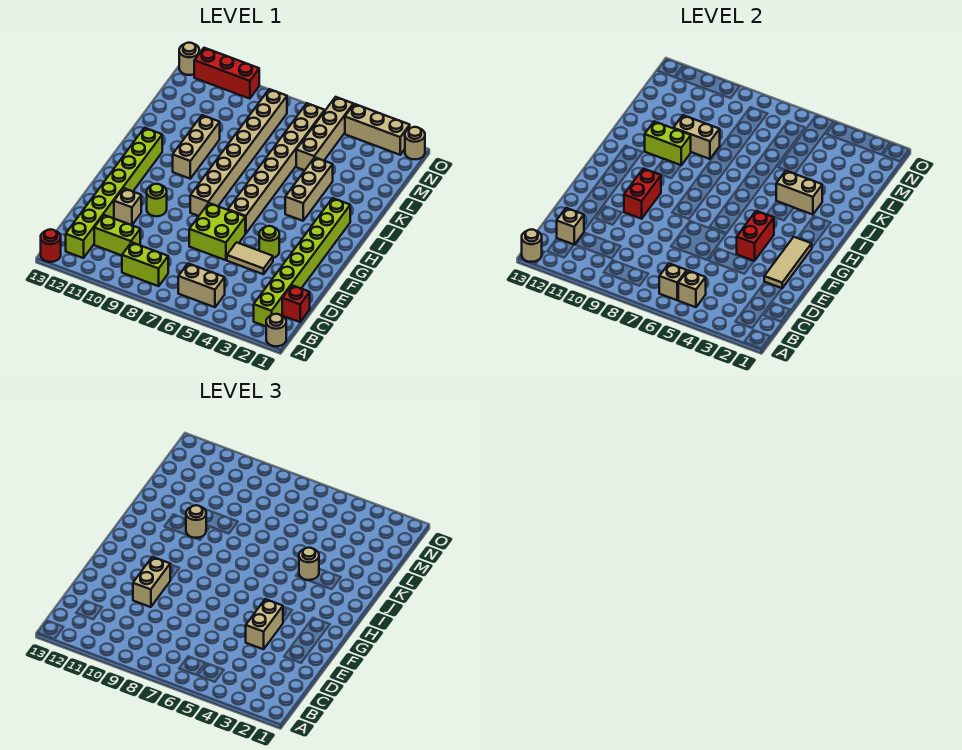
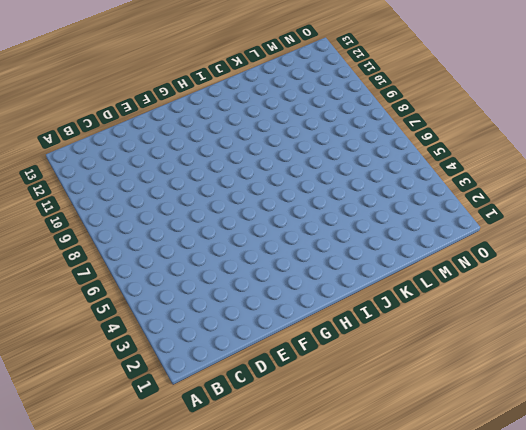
none -> tan 1x1 round brick [266,314,286,346]
none -> red 1x1 round brick [41,229,61,262]
none -> lime 1x8 brick [254,198,350,326]
none -> tan 1x2 brick [178,264,225,307]

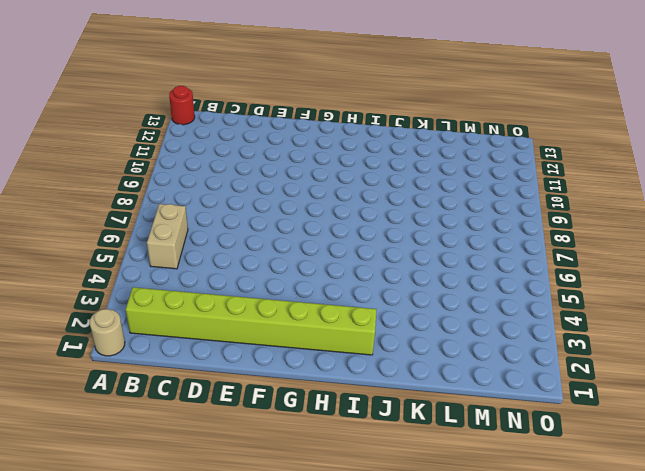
none -> lime 1x2 brick [122,242,168,286]
none -> lime 1x8 brick [66,128,162,258]
none -> red 1x1 brick [282,285,310,322]
none -> lime 1x2 brick [94,215,140,255]

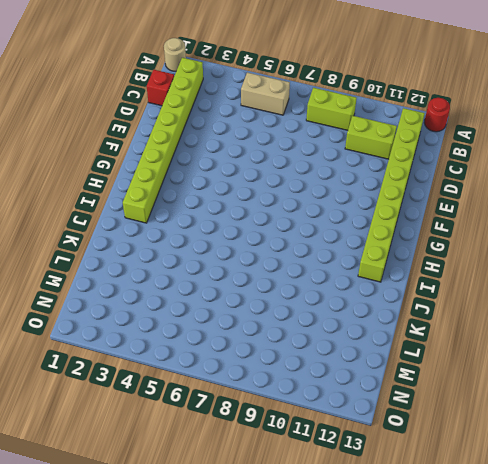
none -> tan 1x2 tile [227,242,273,274]
none -> lime 2x2 brick [189,203,245,260]
none -> tan 1x1 brick [114,188,141,225]
none -> lime 1x1 round brick [259,226,279,258]

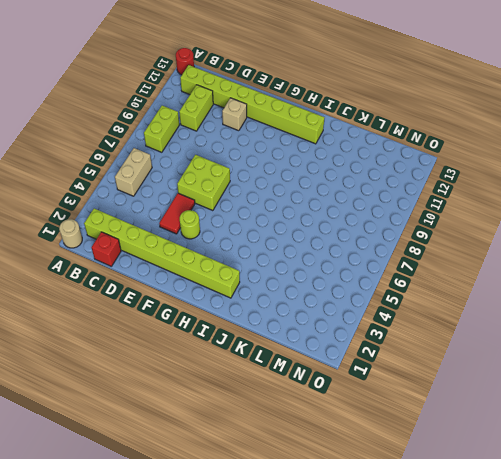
red 1x2 tile [159,193,195,234] -> tan 1x2 tile [227,242,273,274]
none -> lime 1x1 round brick [147,184,167,216]
none -> tan 1x8 brick [228,103,325,234]
none -> tan 1x8 brick [190,89,287,216]
none -> tan 1x3 brick [285,157,333,221]

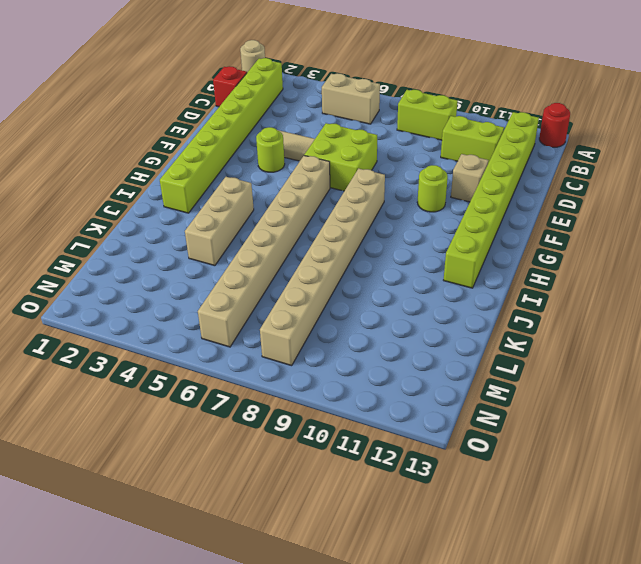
none -> tan 1x3 brick [173,115,220,179]
none -> tan 1x4 brick [296,97,353,170]
none -> tan 1x1 round brick [405,127,425,159]
none -> tan 1x3 brick [345,104,410,155]

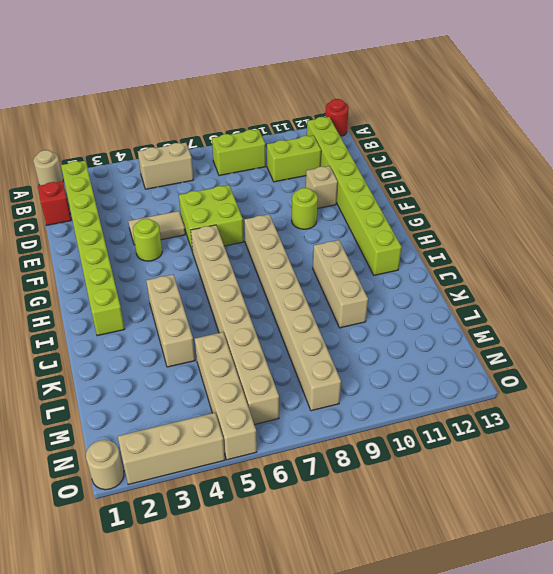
none -> red 1x3 brick [194,48,259,99]
none -> tan 1x1 round brick [179,43,199,75]
none -> tan 1x1 round brick [522,229,542,262]
none -> tan 1x1 brick [678,271,706,307]

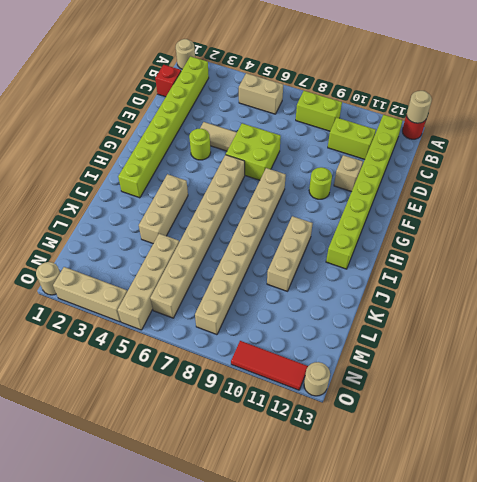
red 1x3 tile [231,341,308,390] -> red 1x3 brick [194,48,259,99]
none -> tan 1x1 brick [678,271,706,307]
none -> tan 1x1 brick [659,264,687,300]
none -> tan 1x1 brick [557,208,584,244]
none -> tan 1x3 tile [764,237,812,288]

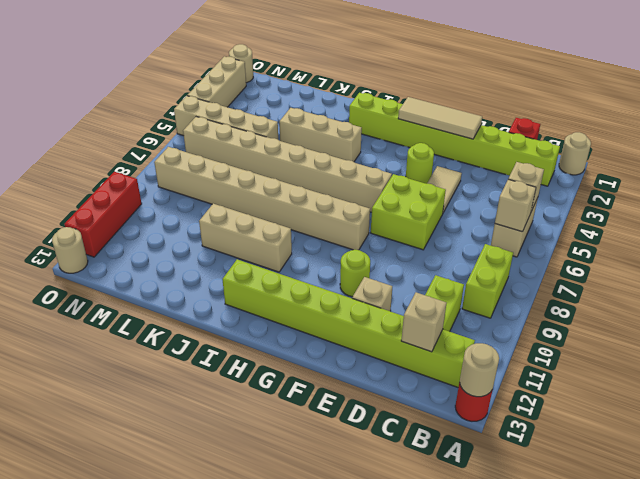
none -> red 1x2 brick [737,211,774,261]
none -> red 1x2 brick [624,169,661,219]
none -> tan 1x2 brick [776,171,822,215]
none -> lime 1x2 brick [645,121,691,165]

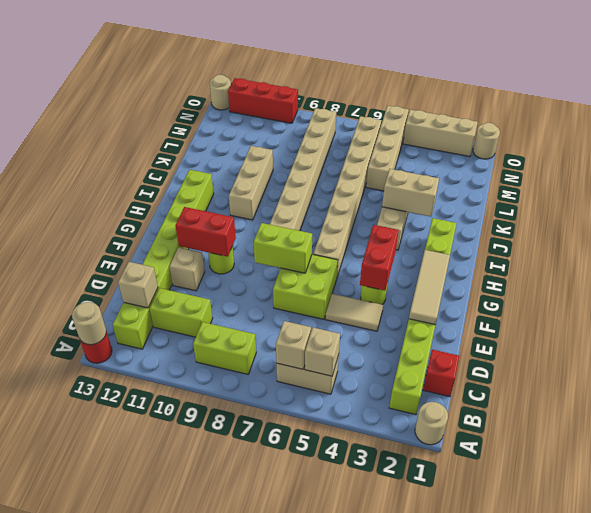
lime 1x2 brick [254,223,312,273] -> lime 1x2 brick moved to [645,121,691,165]
red 1x2 brick [175,207,236,257] -> red 1x2 brick turned to [624,169,661,219]
none -> tan 1x2 brick [673,115,720,159]
none -> tan 1x2 brick [246,599,283,649]
none -> tan 1x2 brick [133,557,170,607]
none -> tan 1x1 round brick [299,548,319,580]

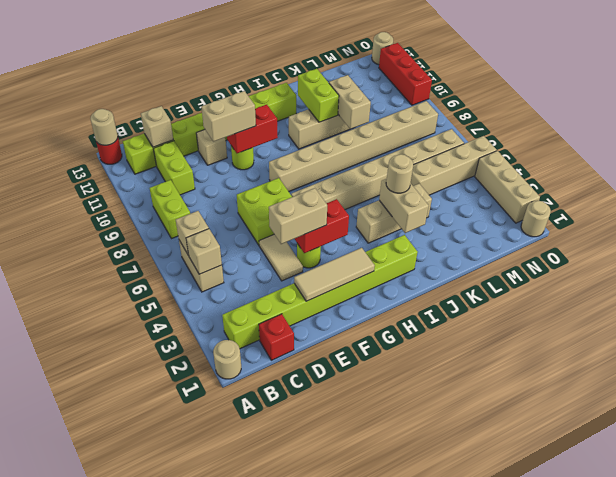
none -> tan 1x1 round brick [186,505,206,538]

